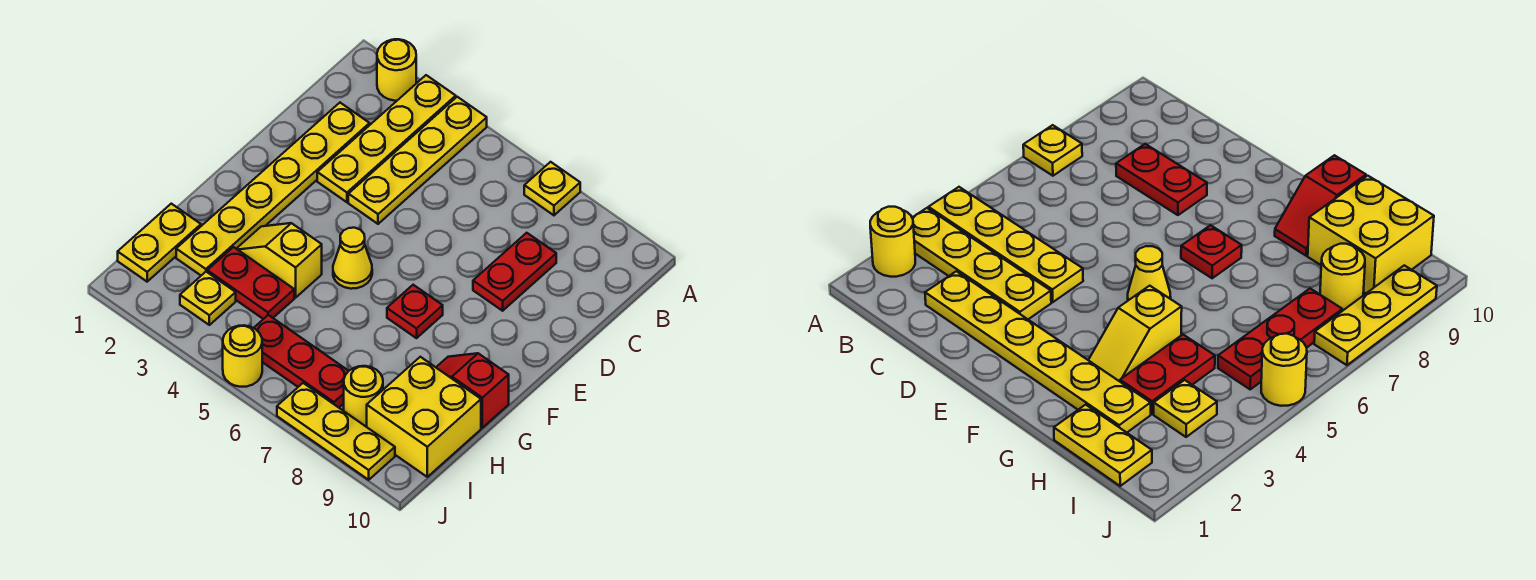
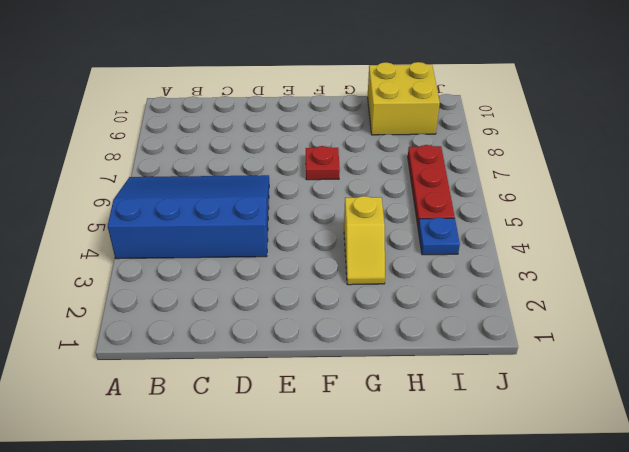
blue 3x4 slope [108,175,269,259] -> yellow 1x4 plate [348,97,487,224]
blue 1x1 plate [418,217,460,255] -> none
none -> yellow 1x1 round brick [377,39,416,101]
none -> yellow 1x4 plate [317,75,456,202]
none -> yellow 1x1 plate [524,162,580,215]

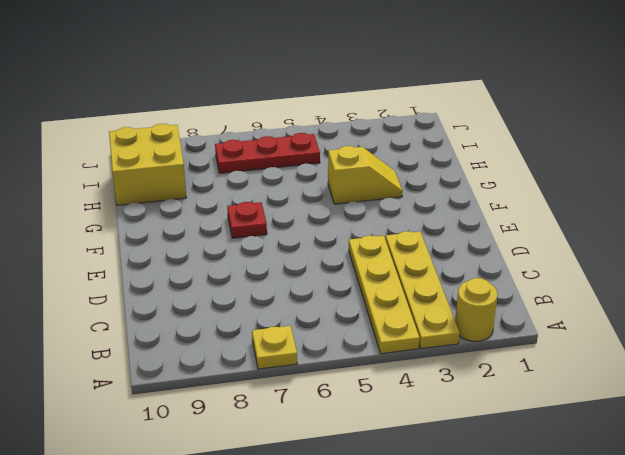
none -> yellow 1x6 plate [176,103,370,275]
none -> red 1x2 plate [473,233,556,311]
none -> yellow 1x1 cone [333,228,372,289]

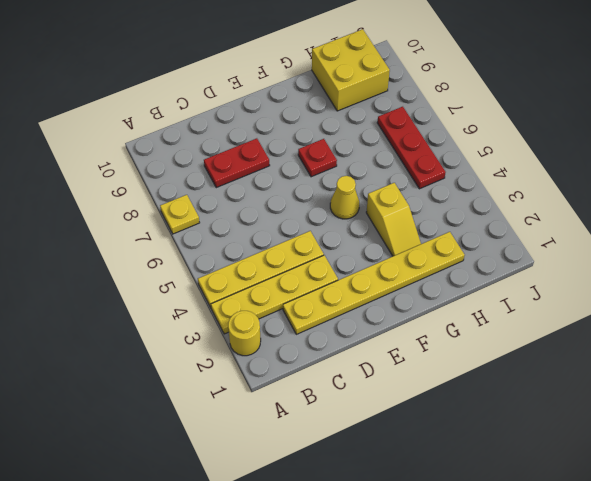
none -> red 1x2 slope [436,353,509,428]
none -> yellow 1x2 plate [118,204,201,282]
none -> red 1x2 plate [207,247,294,319]

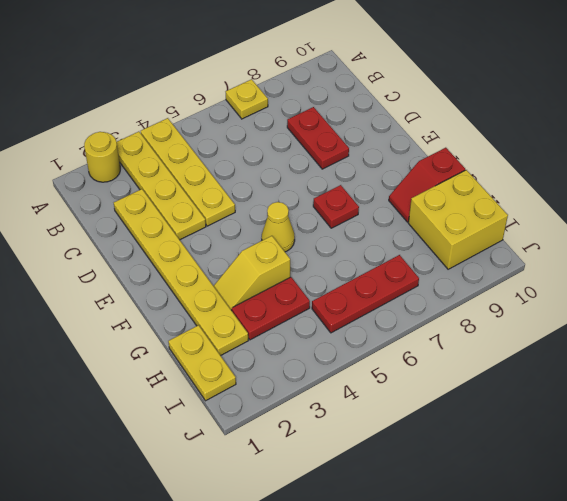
none -> yellow 1x1 plate [180,272,236,325]
none -> yellow 1x1 round brick [344,366,383,427]
none -> yellow 1x1 round brick [223,325,262,387]

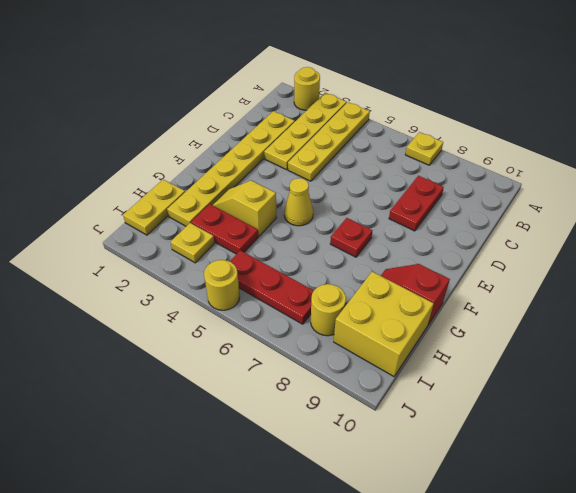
none -> yellow 1x3 plate [277,383,395,480]

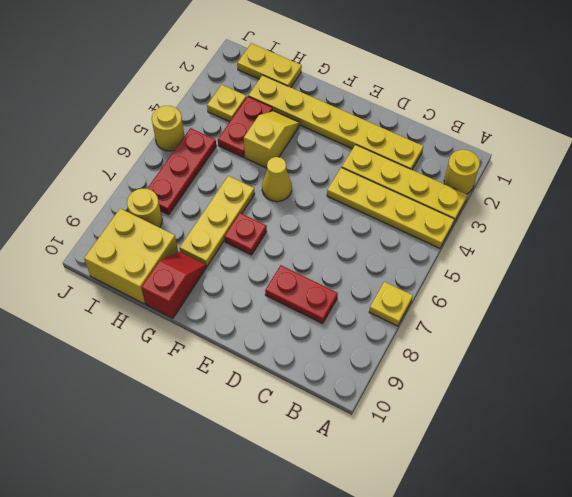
yellow 1x3 plate [180,176,255,266] -> yellow 1x3 plate moved to [277,383,395,480]

